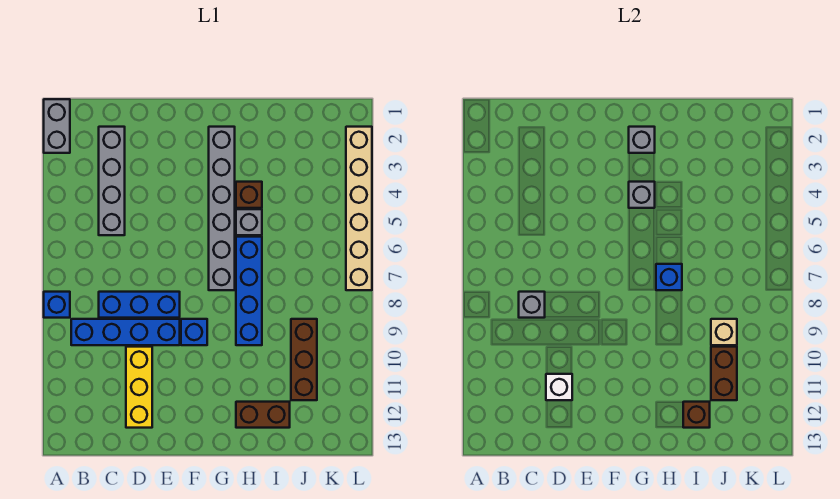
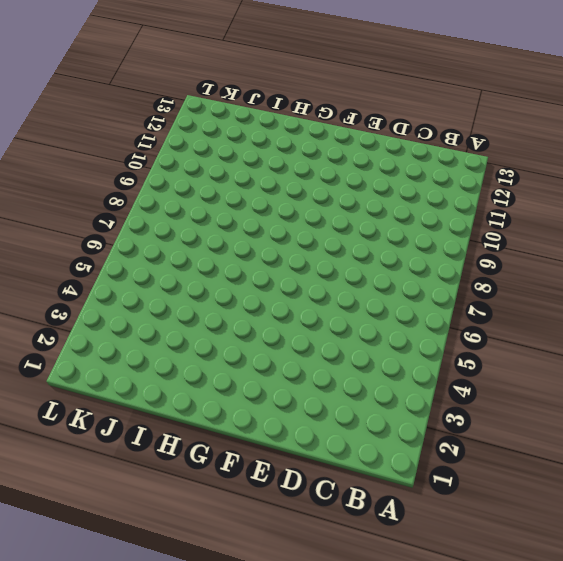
none -> grey 1x2 brick [44,99,70,153]
none -> blue 1x1 brick [44,292,70,318]
none -> blue 1x4 brick [71,319,180,345]

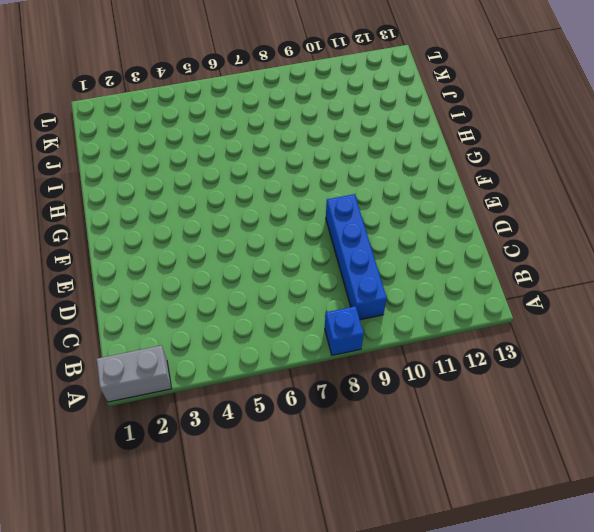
none -> grey 1x4 brick [99,127,125,235]
none -> blue 1x3 brick [99,292,180,318]
none -> yellow 1x3 brick [126,347,152,428]

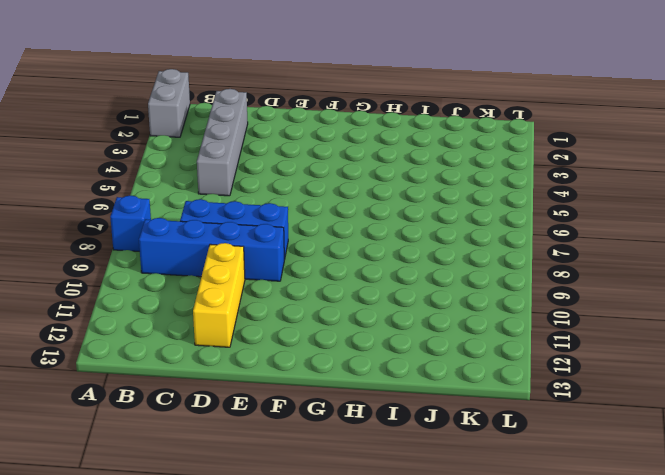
none -> blue 1x1 brick [181,319,207,345]
none -> grey 1x6 brick [209,127,235,290]
none -> brown 1x1 brick [236,182,262,208]

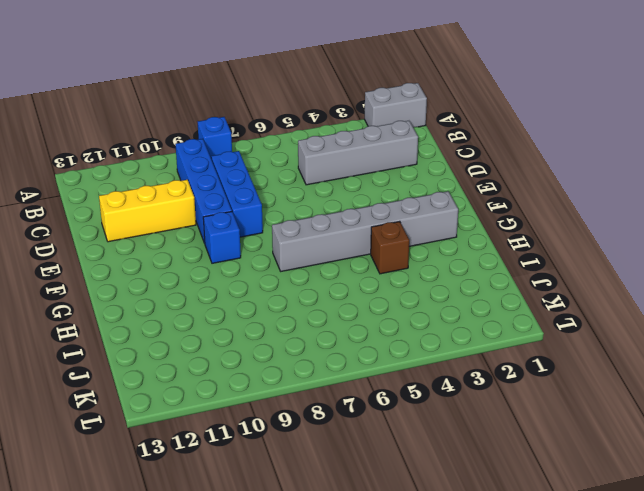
none -> grey 1x1 brick [236,209,262,235]
none -> blue 1x4 brick [236,237,262,345]
none -> brown 1x2 brick [236,402,290,428]

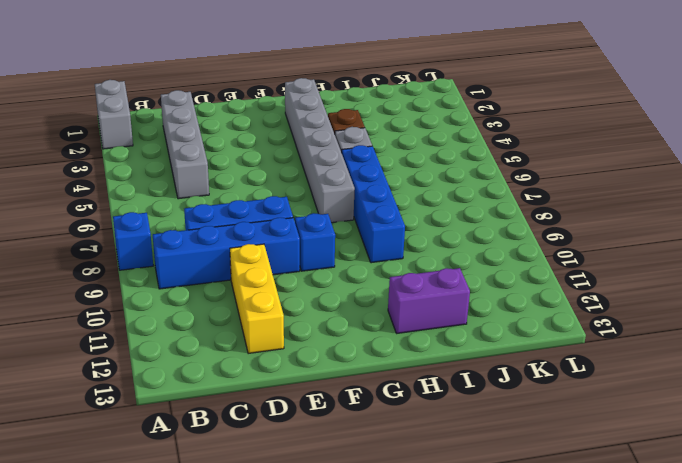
purple 1x2 brick [388,268,470,333] -> brown 1x2 brick [236,402,290,428]
none -> brown 1x3 brick [291,319,317,400]
none -> tan 1x6 brick [346,127,372,290]
none -> grey 1x1 brick [519,292,545,318]

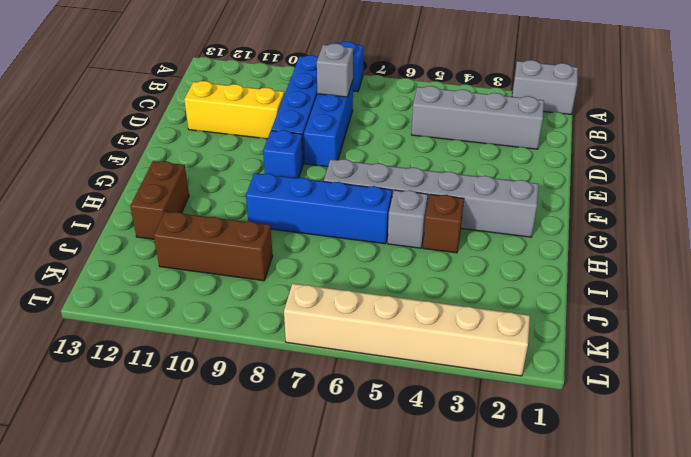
none -> white 1x1 brick [546,374,572,400]
none -> grey 1x1 brick [629,127,655,153]
none -> grey 1x1 brick [629,182,655,208]

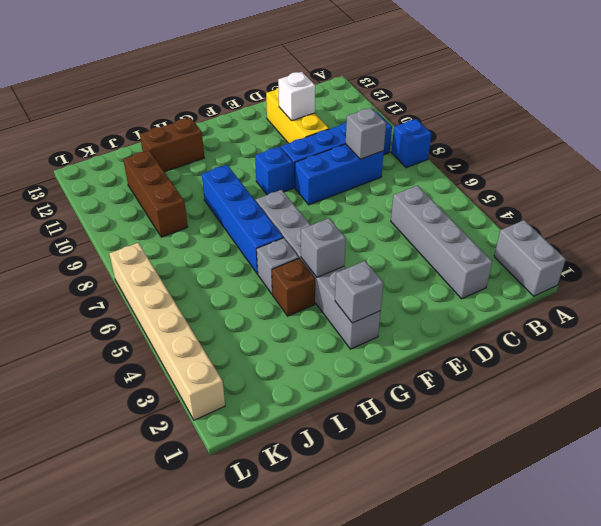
none -> blue 1x1 brick [656,264,682,290]
none -> brown 1x1 brick [683,402,710,428]
none -> tan 1x1 brick [711,319,737,345]

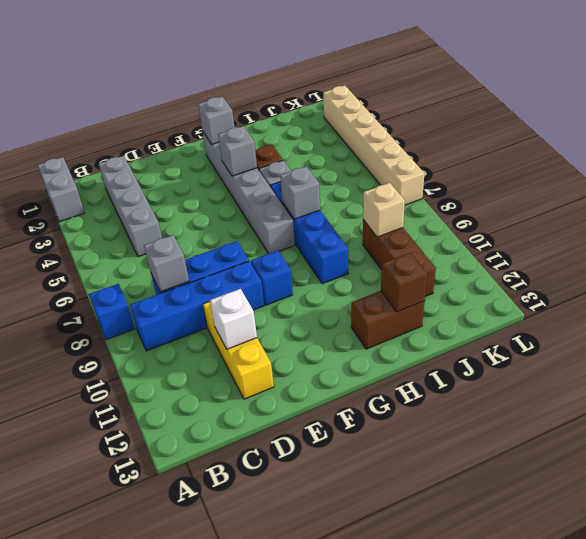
grey 1x1 brick [280,166,320,219] -> blue 1x1 brick [656,264,682,290]
none -> brown 1x2 brick [711,347,737,400]

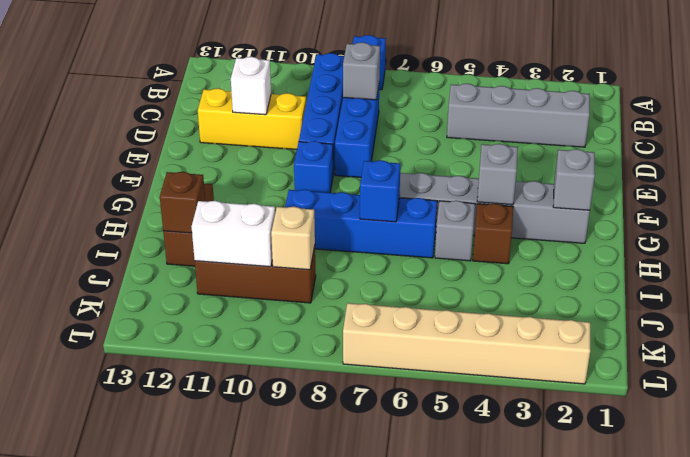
white 1x2 brick [191,201,275,267] -> brown 1x2 brick [711,347,737,400]
none -> grey 1x2 brick [44,99,70,153]

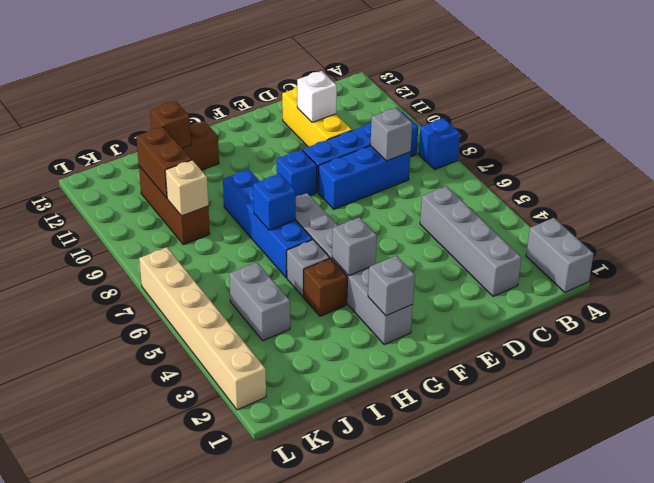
grey 1x2 brick [229,262,290,341] -> none

